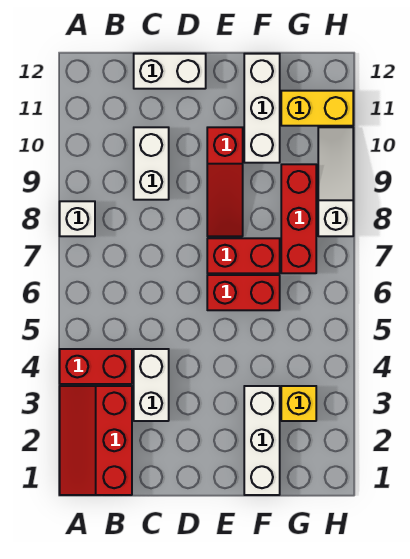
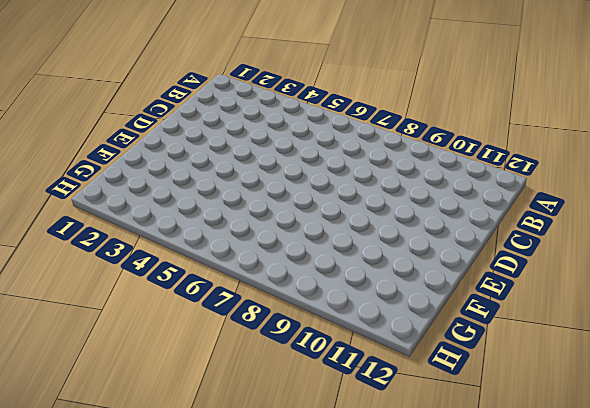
none -> red 2x3 slope [60,386,132,495]
none -> red 1x2 brick [60,349,132,384]
none -> white 1x1 brick [60,201,95,236]

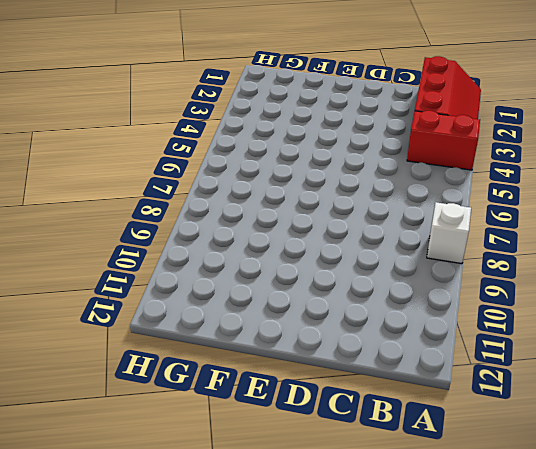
none -> white 1x2 brick [134,349,169,421]
none -> white 1x2 brick [134,127,169,200]
none -> white 1x2 brick [134,54,206,89]

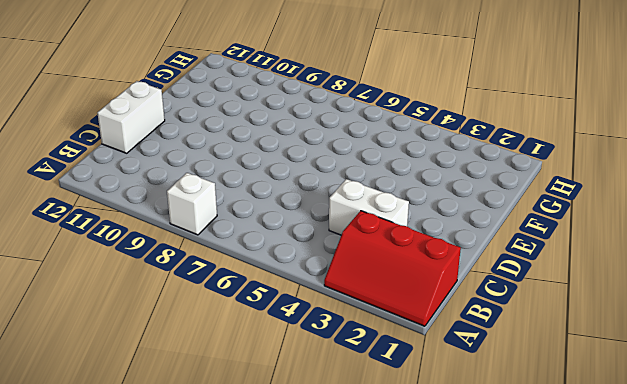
none -> red 1x2 brick [60,349,132,384]
none -> white 1x2 brick [134,127,169,200]
none -> red 1x2 brick [207,275,280,310]

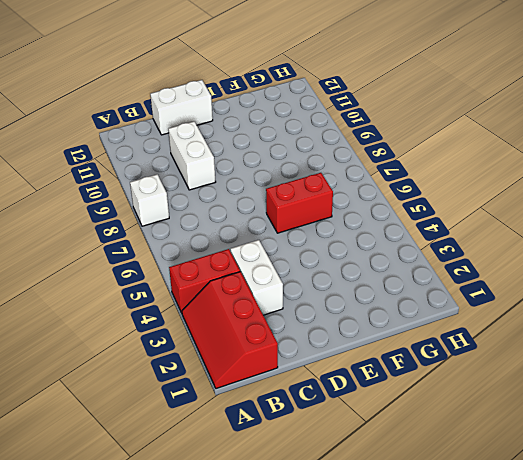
none -> red 1x2 brick [207,238,280,273]
none -> red 1x3 slope [207,127,243,236]
none -> white 1x3 brick [244,386,280,495]

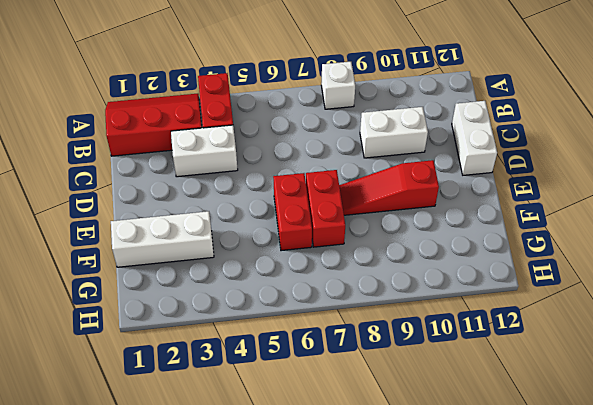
none -> white 1x3 brick [244,54,280,163]
none -> yellow 1x1 brick [281,386,316,421]
none -> red 1x3 brick [281,164,316,273]

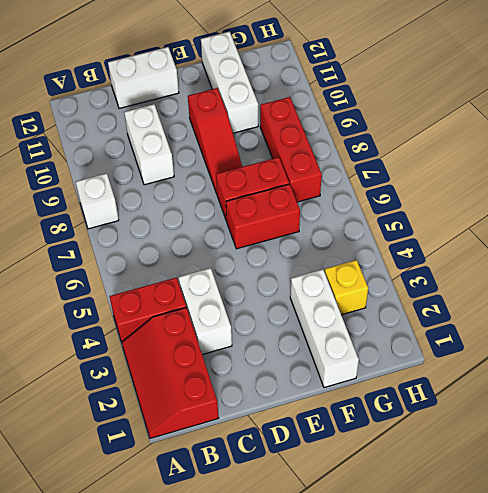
none -> yellow 1x2 brick [281,91,353,126]
none -> white 1x3 slope [318,127,353,236]

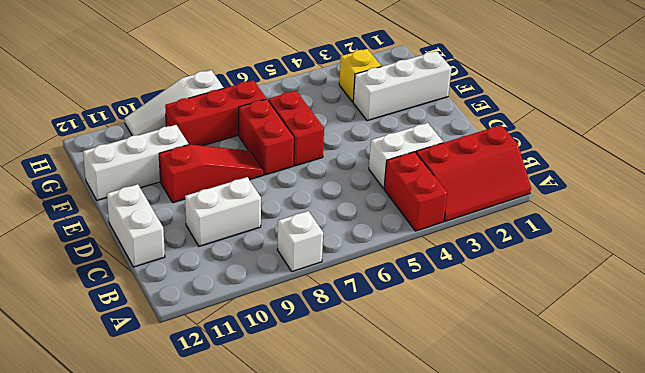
none -> yellow 1x2 brick [281,91,353,126]

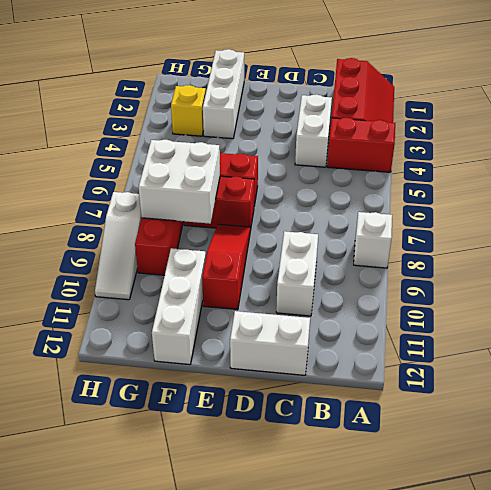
white 2x2 brick [139,140,220,224] -> none
none -> yellow 1x2 brick [281,91,353,126]

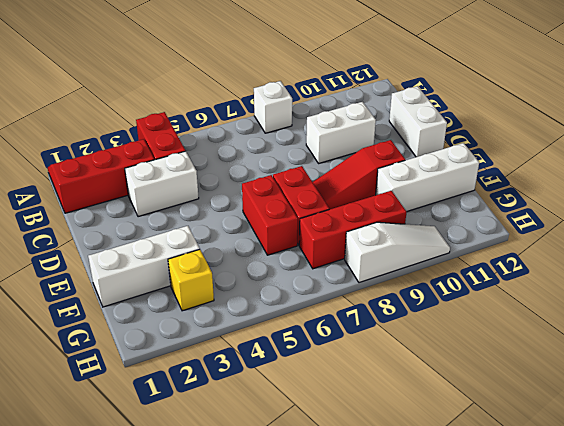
none -> yellow 1x2 brick [281,91,353,126]

